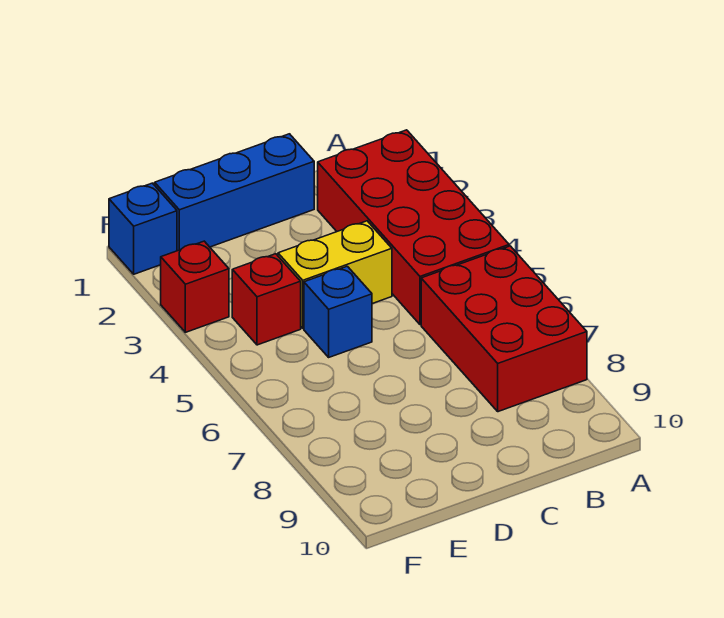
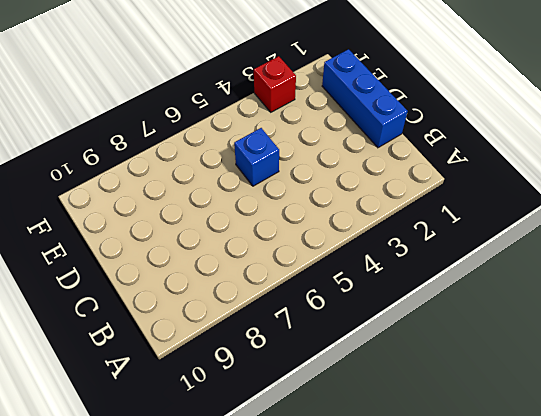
none -> red 2x4 brick [318,130,509,325]
none -> red 2x3 brick [421,246,587,412]

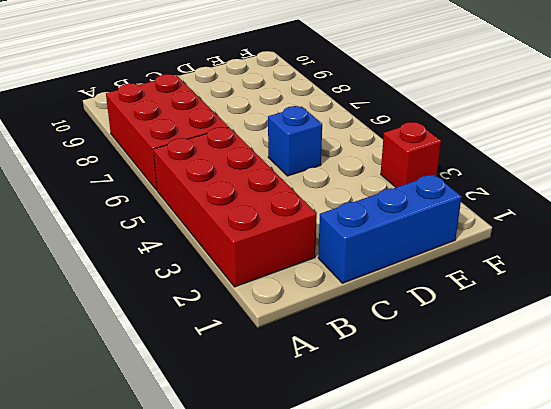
none -> yellow 1x2 brick [278,221,392,328]
none -> red 1x1 brick [232,254,301,345]

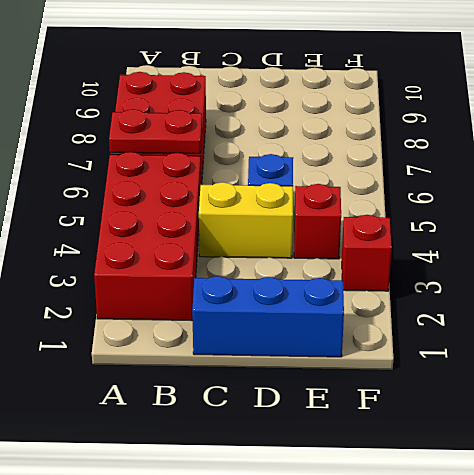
red 1x2 plate [109,109,202,154] -> none
none -> blue 1x1 brick [109,183,177,274]

